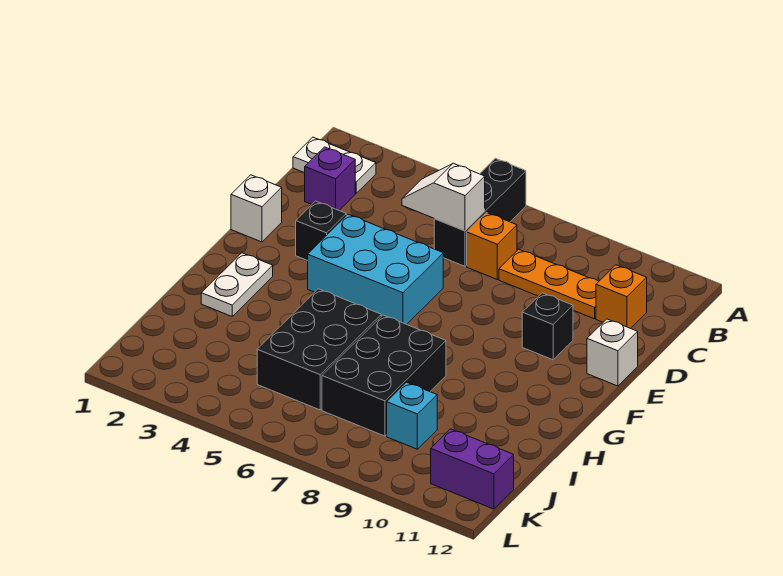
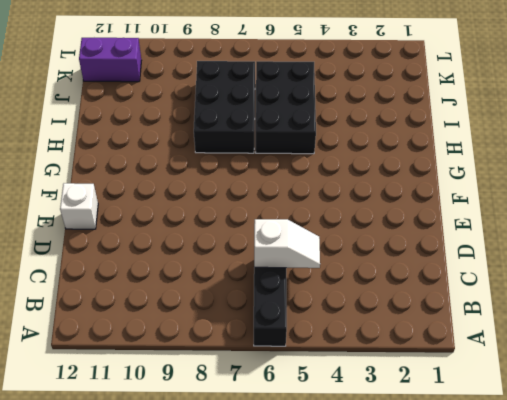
none -> white 1x2 plate [293,137,376,193]
none -> purple 1x1 brick [305,147,355,210]
none -> orange 1x1 brick [467,213,517,279]

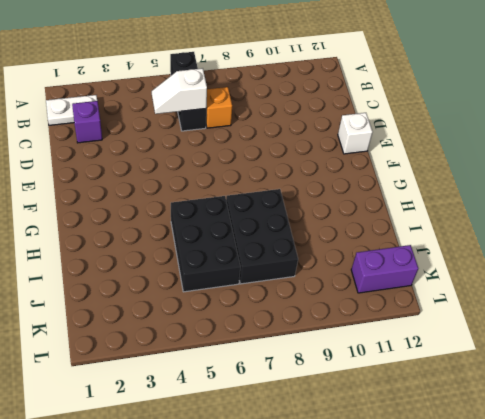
none -> orange 1x3 plate [499,249,599,319]
none -> orange 1x1 brick [596,265,647,328]
none -> white 1x1 brick [231,175,282,242]

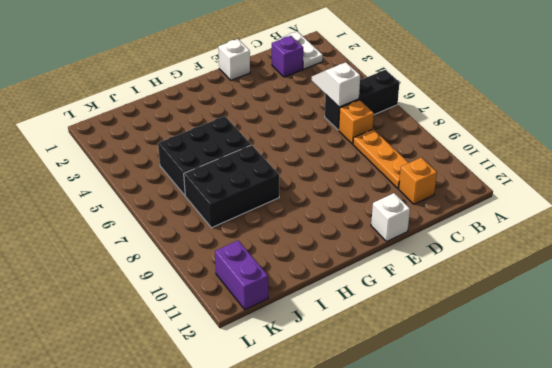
none -> black 1x1 brick [296,201,346,261]
none -> cyan 2x3 brick [308,214,443,324]
none -> black 1x1 brick [522,293,573,360]

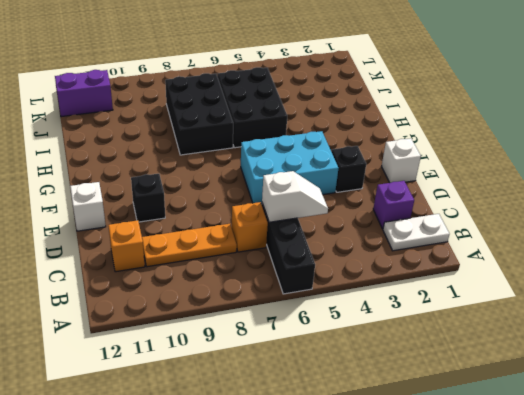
none -> white 1x2 plate [201,253,273,316]
none -> cyan 1x1 brick [387,382,437,449]

